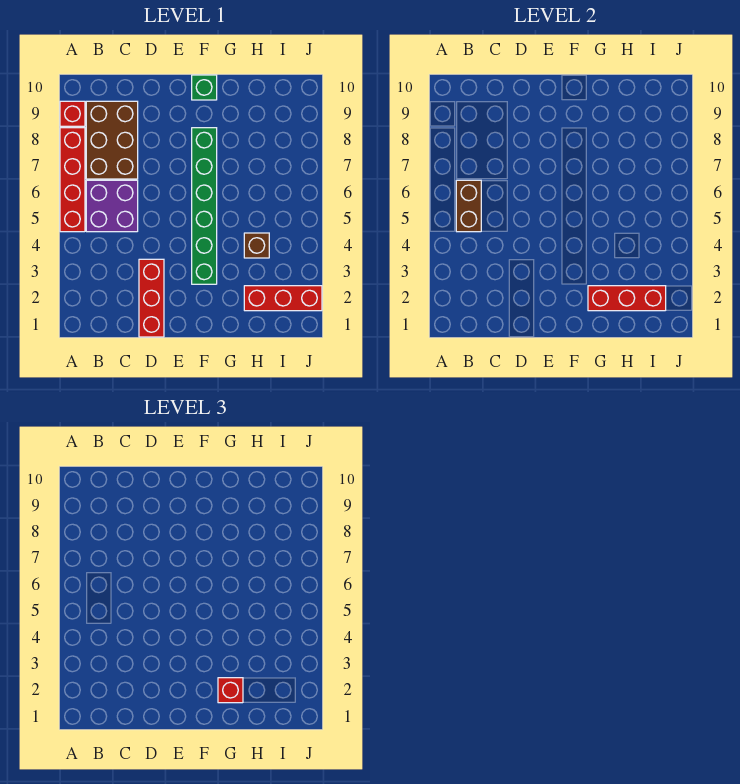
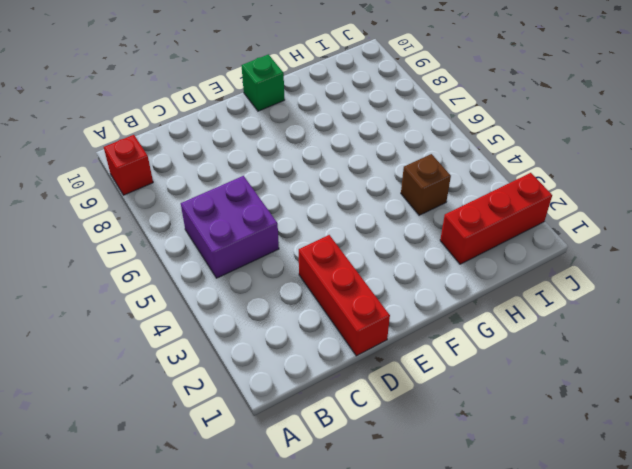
none -> red 1x4 brick [60,128,85,232]
none -> brown 2x3 brick [86,101,138,179]
none -> green 1x6 brick [192,128,217,284]

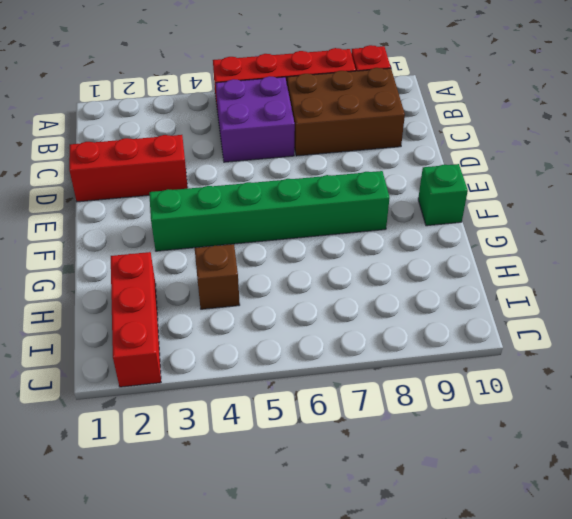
none -> brown 1x2 brick [456,180,481,232]
none -> red 1x3 brick [588,286,666,311]
none -> red 1x1 brick [218,678,243,703]

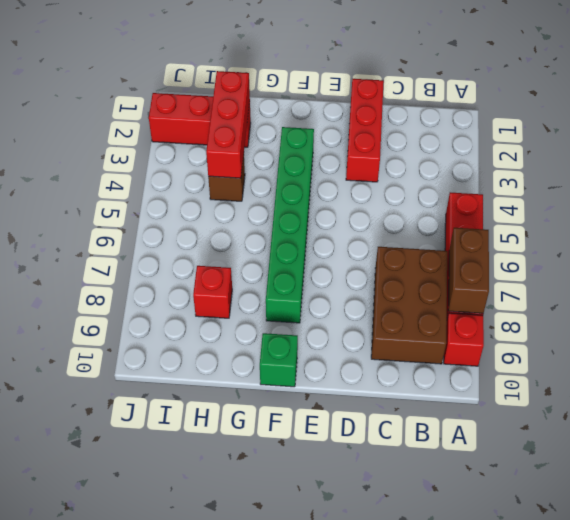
brown 1x2 brick [448,228,489,313] -> brown 1x2 brick moved to [456,180,481,232]
red 1x3 brick [206,71,250,178] -> red 1x3 brick turned to [588,286,666,311]
red 1x1 brick [193,266,232,318] -> red 1x1 brick moved to [218,678,243,703]
none -> purple 2x2 brick [86,180,138,232]

